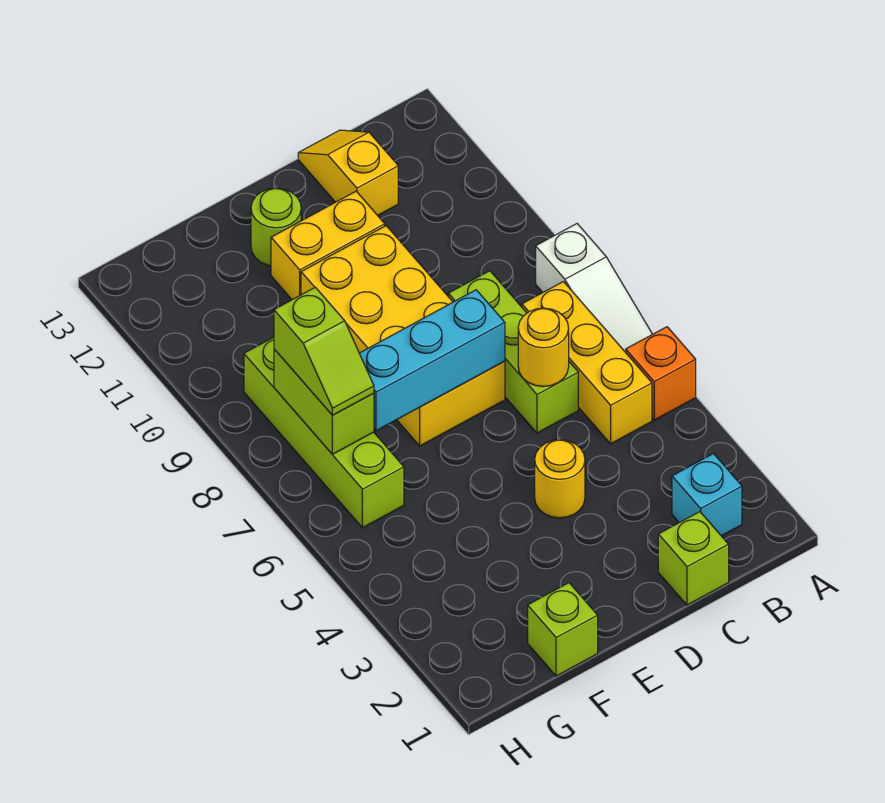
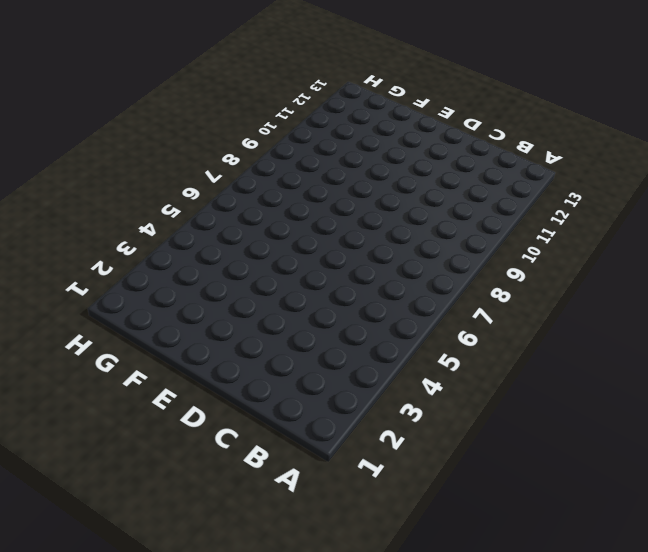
none -> orange 1x1 brick [626,327,696,420]
none -> white 1x3 slope [536,224,652,352]
none -> cyan 1x1 brick [672,454,742,536]

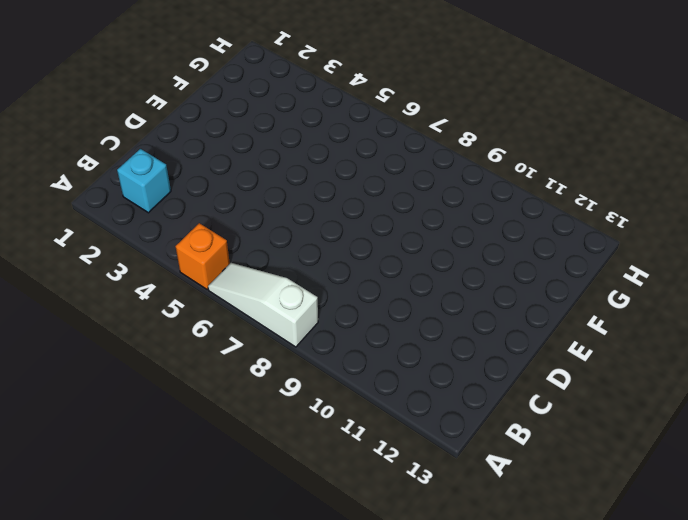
none -> yellow 1x3 brick [522,282,652,444]
none -> lime 1x1 brick [658,512,729,605]
none -> lime 1x3 brick [448,271,578,433]

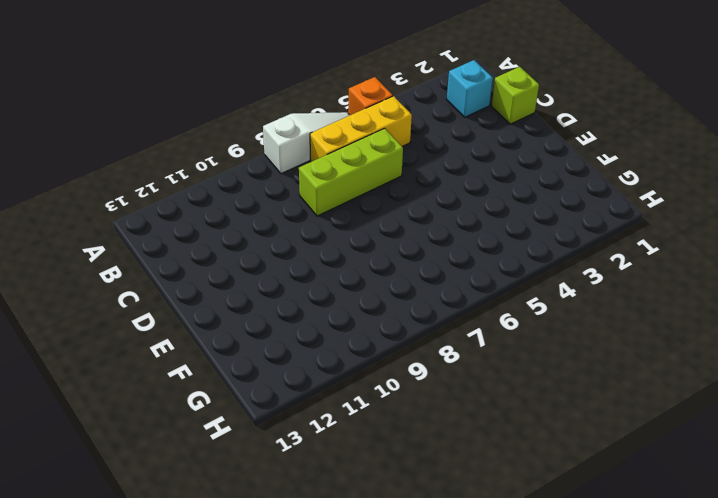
none -> yellow 1x2 slope [298,130,398,215]
none -> yellow 1x1 round brick [535,440,585,518]
none -> yellow 2x4 brick [301,226,505,446]

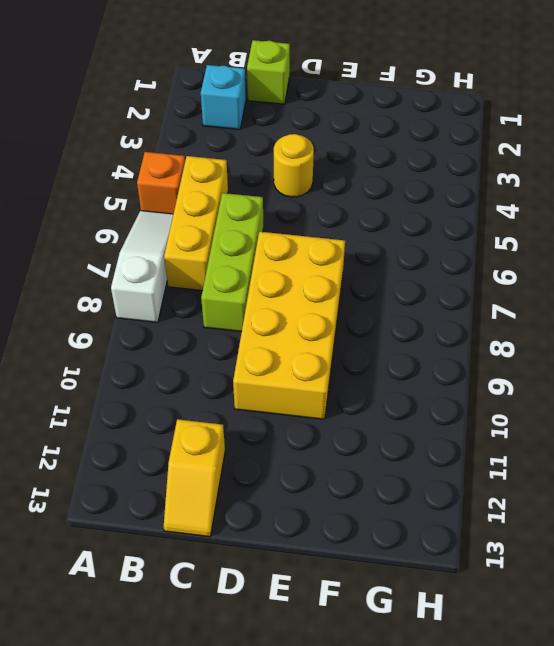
none -> yellow 1x2 brick [271,191,385,300]
none -> lime 1x1 round brick [251,188,301,266]
none -> lime 1x1 brick [528,583,598,676]

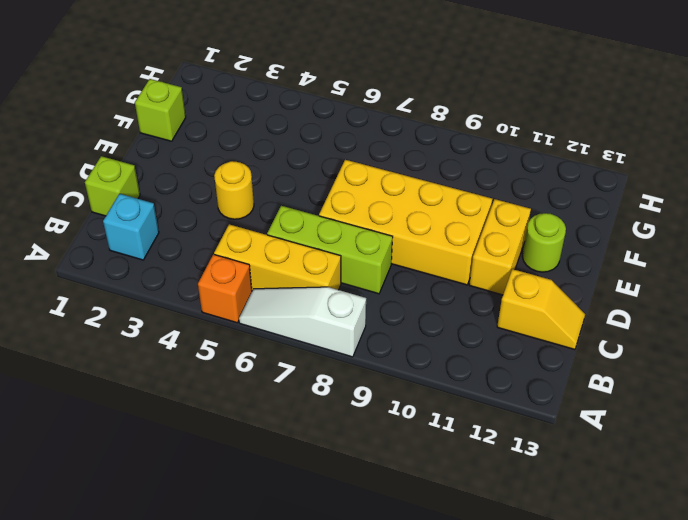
none -> lime 1x4 brick [244,337,404,528]
none -> yellow 1x1 round brick [518,308,569,387]
none -> cyan 1x3 brick [359,290,505,431]

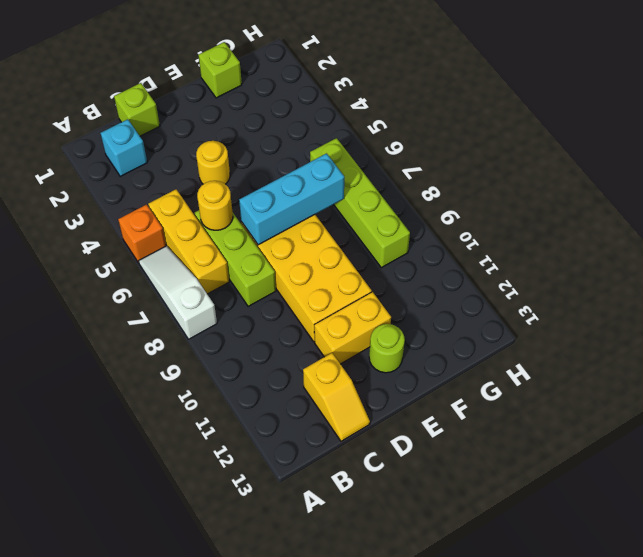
none -> lime 1x2 brick [274,349,374,454]
none -> lime 1x2 slope [274,287,374,415]

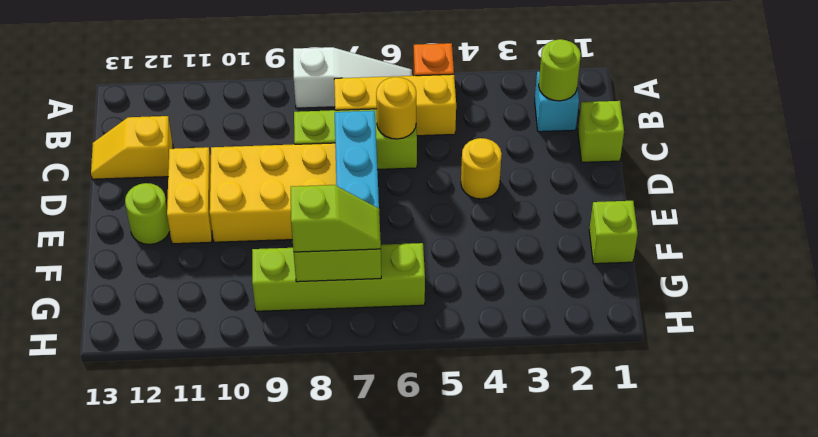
lime 1x1 round brick [539,39,581,101] -> none

